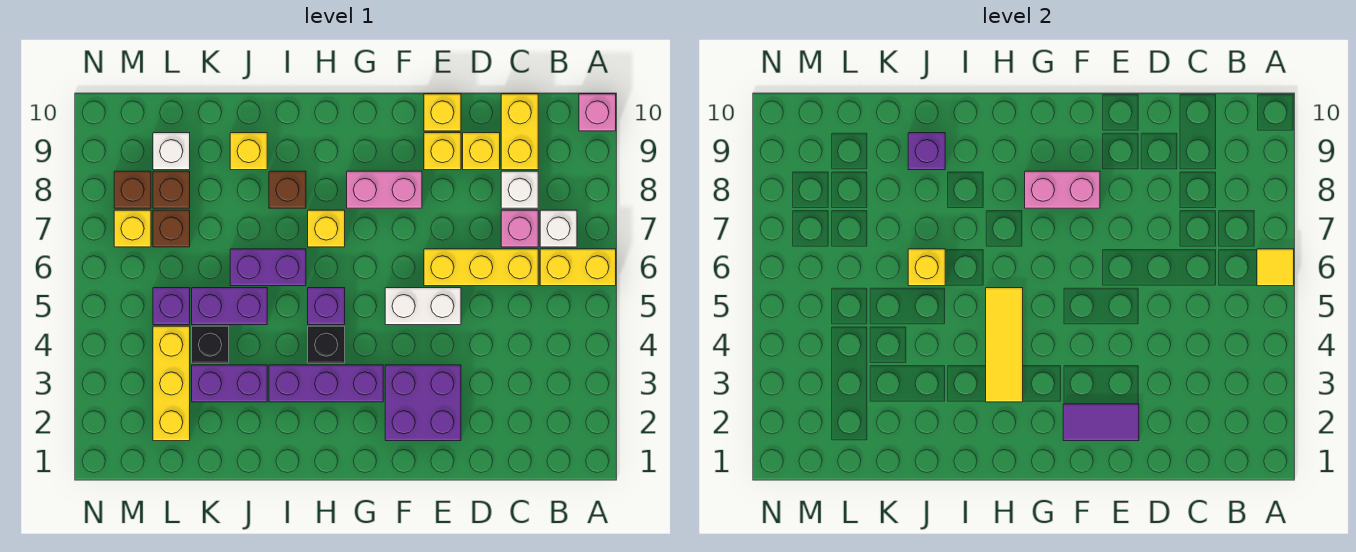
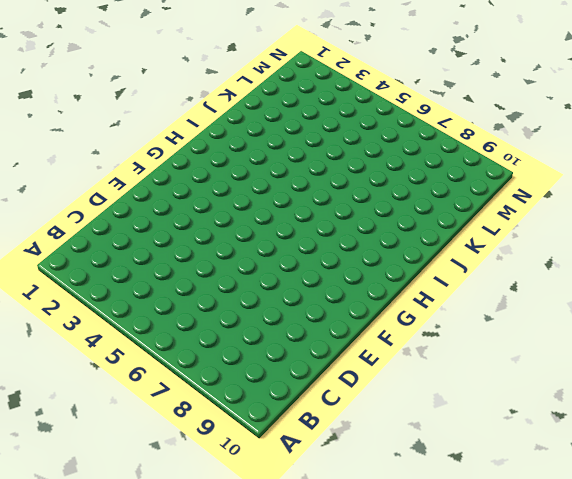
none -> yellow 1x2 brick [540,249,616,286]
none -> pink 1x1 brick [579,94,616,131]
none -> white 1x1 brick [540,210,577,247]
none -> yellow 1x3 brick [424,249,538,286]

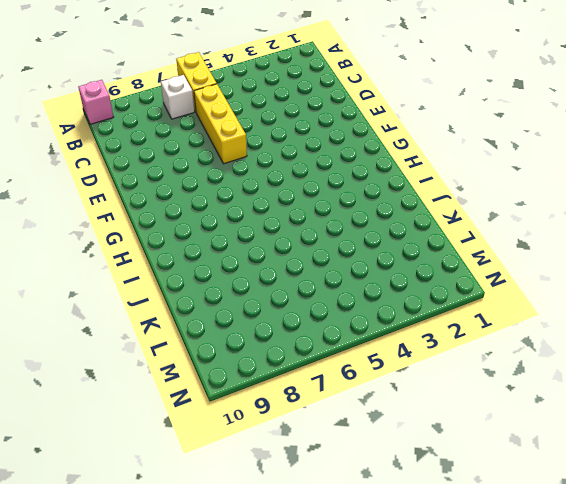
none -> pink 1x1 brick [501,210,538,247]
none -> white 1x1 brick [501,171,538,208]
none -> yellow 1x2 brick [501,94,538,170]
none -> yellow 1x1 brick [463,133,500,170]

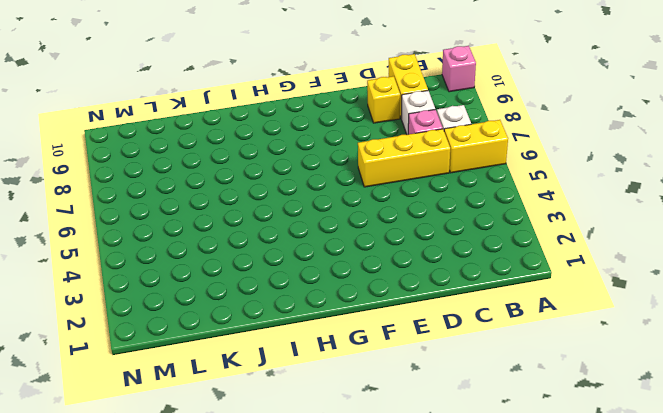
none -> purple 2x2 brick [385,365,461,441]
none -> white 1x2 brick [385,288,461,325]
none -> yellow 1x1 brick [424,133,461,170]
none -> yellow 1x1 brick [424,94,461,131]

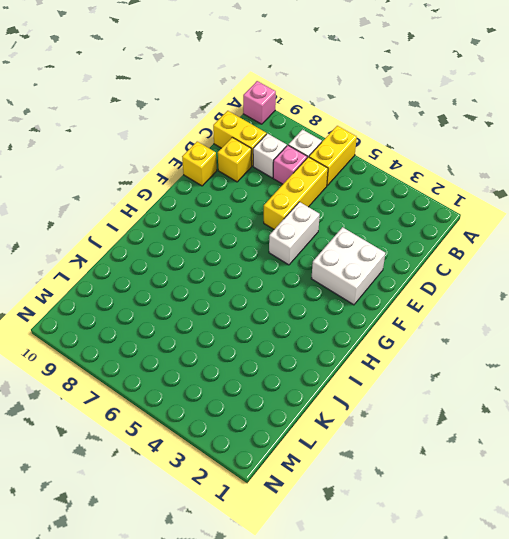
white 2x2 brick [311,227,385,305] -> purple 2x2 brick [385,365,461,441]
none -> yellow 1x1 brick [424,133,461,170]
none -> pink 1x2 brick [347,171,422,208]
none -> purple 1x3 brick [269,365,383,402]
none -> black 1x1 brick [308,326,345,363]

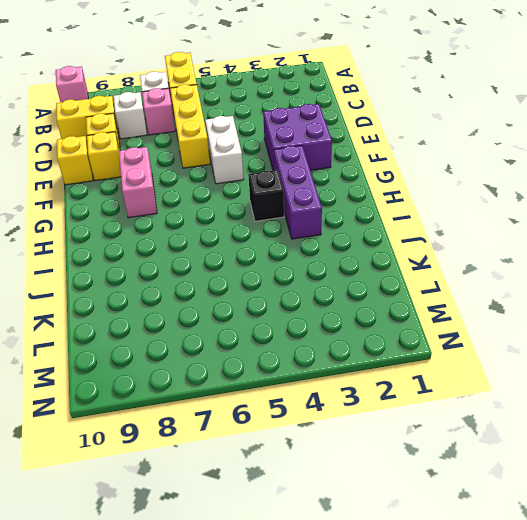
none -> purple 1x1 brick [308,288,345,325]
none -> yellow 1x1 brick [308,210,345,247]
none -> purple 1x2 brick [230,249,306,286]
none -> brown 1x1 brick [269,171,306,208]

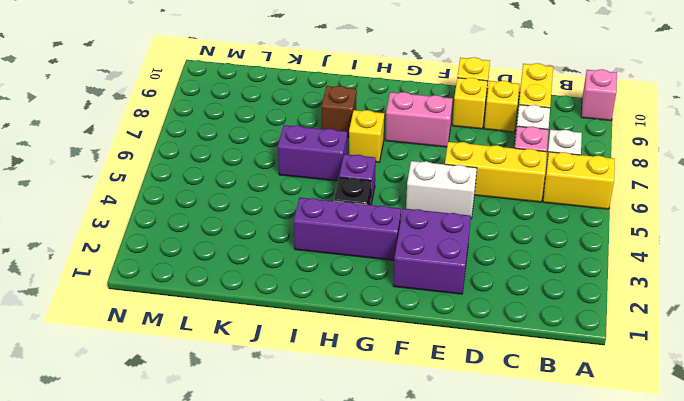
none -> purple 1x2 brick [192,365,267,402]
none -> purple 1x2 brick [192,288,267,325]
none -> yellow 1x1 brick [230,133,267,170]
none -> black 1x1 brick [192,326,229,363]

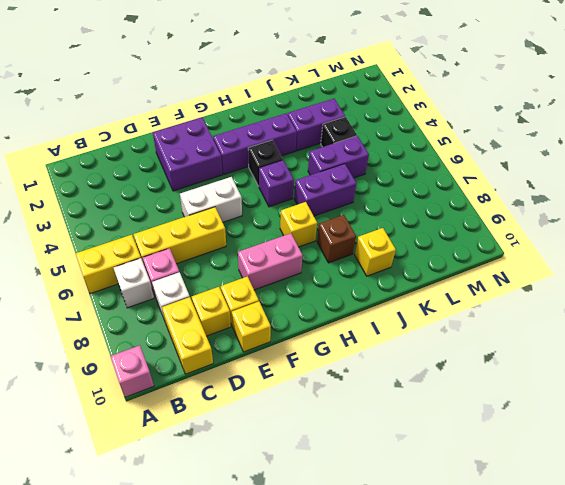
none -> yellow 1x3 brick [153,326,190,441]
none -> purple 1x1 brick [153,288,190,325]
none -> brown 1x1 brick [153,210,190,247]
none -> brown 1x1 brick [153,171,190,208]

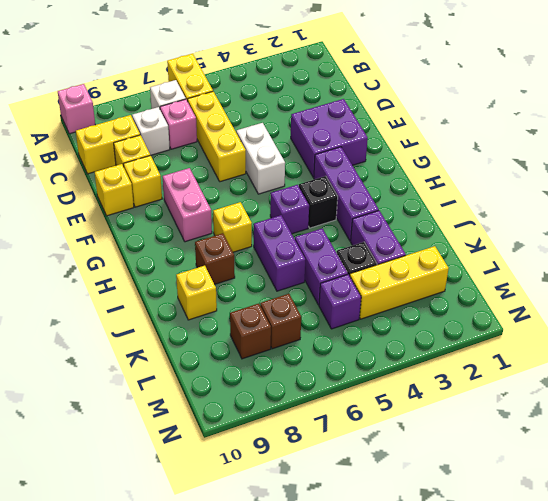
none -> white 1x1 brick [153,133,190,170]
none -> yellow 1x1 brick [114,210,151,247]
none -> brown 1x1 brick [114,171,151,208]
none -> yellow 1x1 tile [1257,249,1294,286]

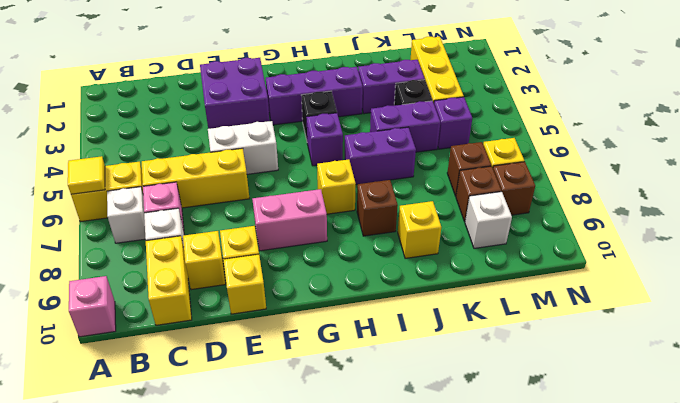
none -> purple 1x2 tile [1063,404,1139,441]
none -> pink 1x2 brick [1025,171,1100,208]
none -> yellow 1x3 tile [986,288,1023,402]
none -> yellow 1x1 brick [908,249,945,286]

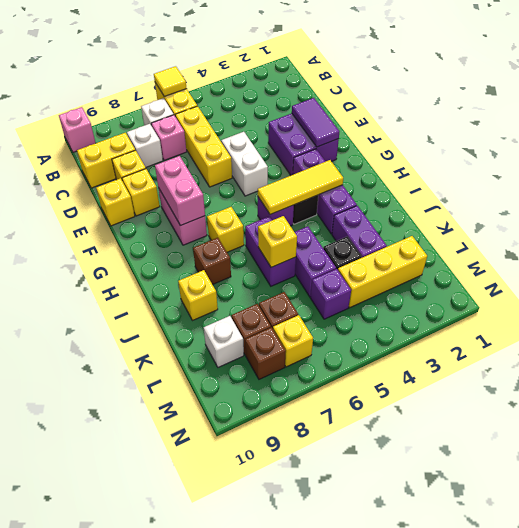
none -> purple 1x1 brick [908,133,945,170]

